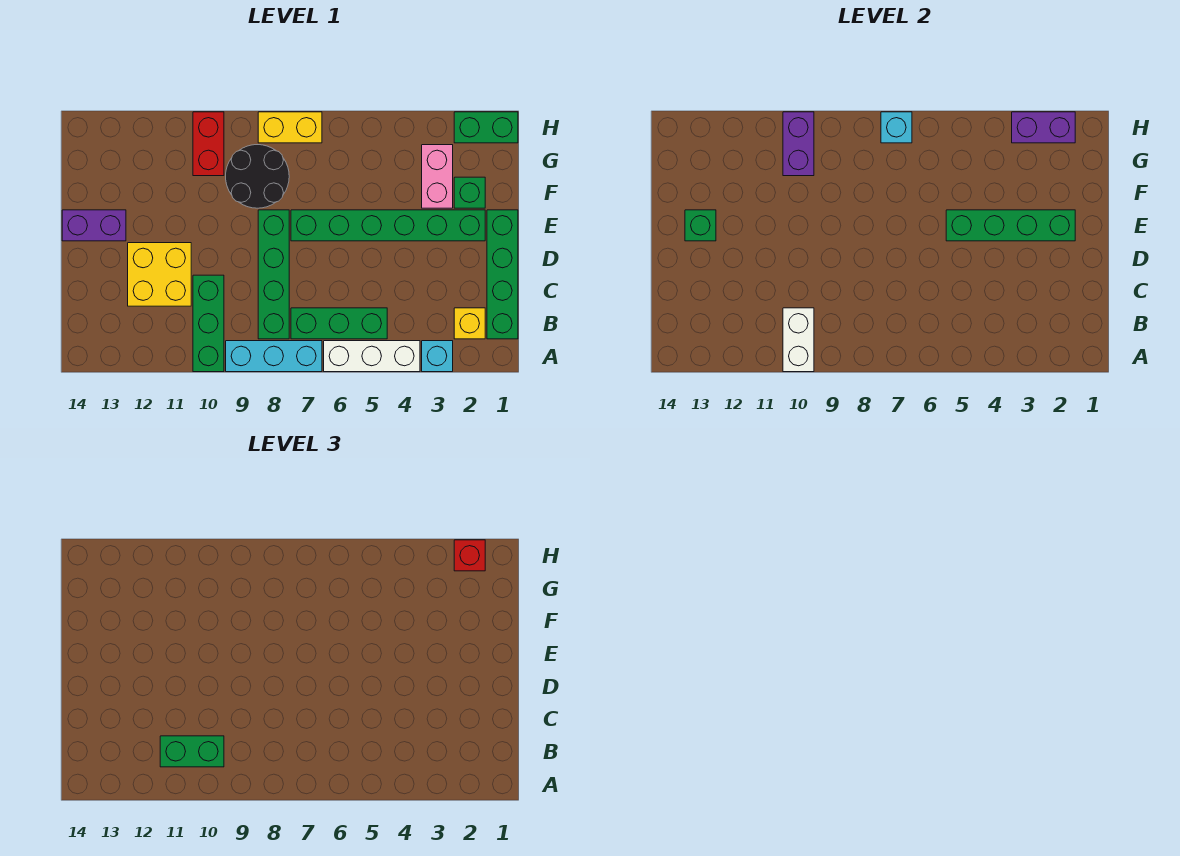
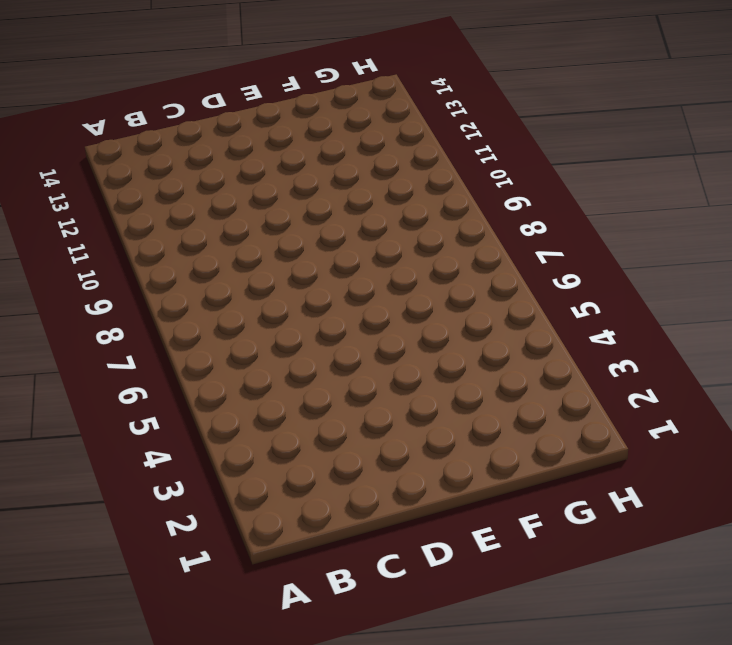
none -> cyan 1x1 brick [422,341,453,372]
none -> white 1x3 brick [324,341,420,372]
none -> cyan 1x3 brick [226,341,322,372]

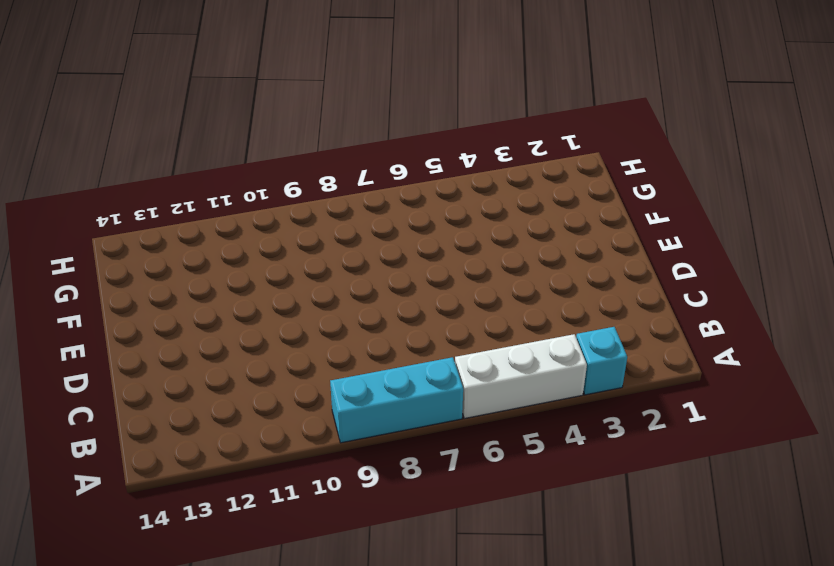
none -> green 1x3 brick [193,275,224,372]
none -> green 1x4 brick [487,210,518,339]
none -> yellow 1x1 brick [454,308,485,339]

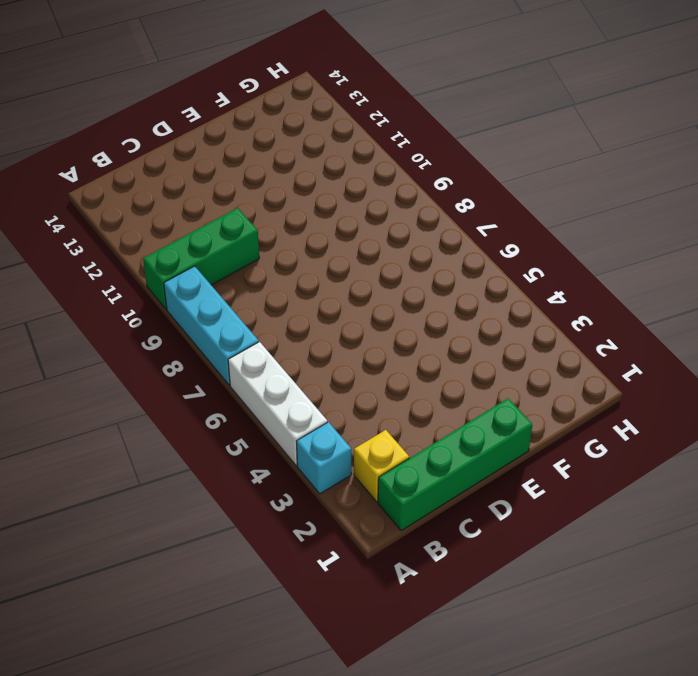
none -> green 1x3 brick [291,308,387,339]
none -> green 1x4 brick [258,210,289,339]
none -> yellow 2x2 brick [128,243,191,306]

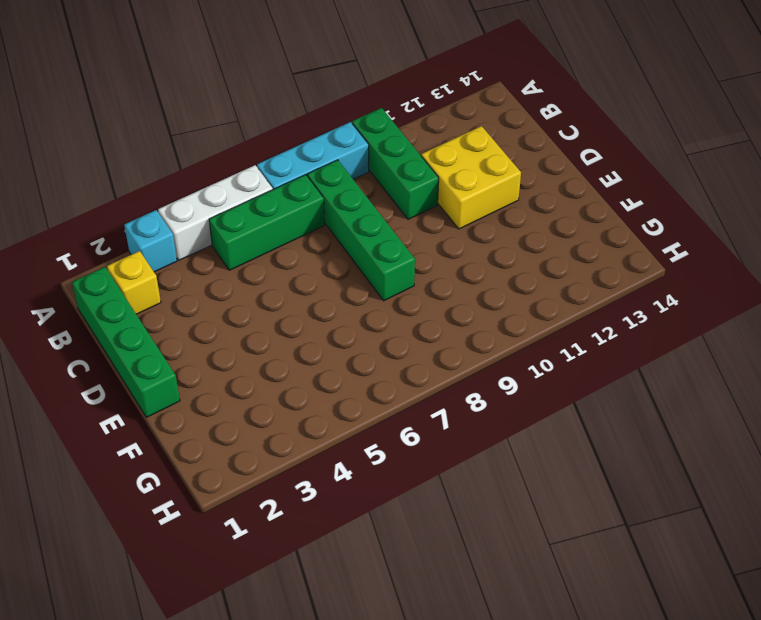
none -> green 1x6 brick [291,210,485,241]
none -> purple 1x2 brick [62,210,126,241]
none -> green 1x1 brick [454,177,485,208]

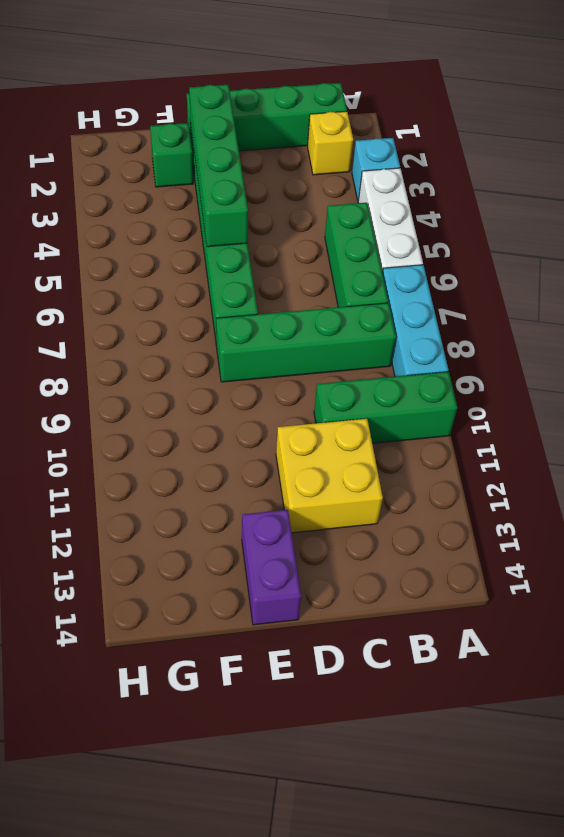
none -> pink 1x2 brick [422,145,453,208]
none -> black 2x2 round brick [226,145,289,208]
none -> red 1x2 brick [193,112,224,176]

